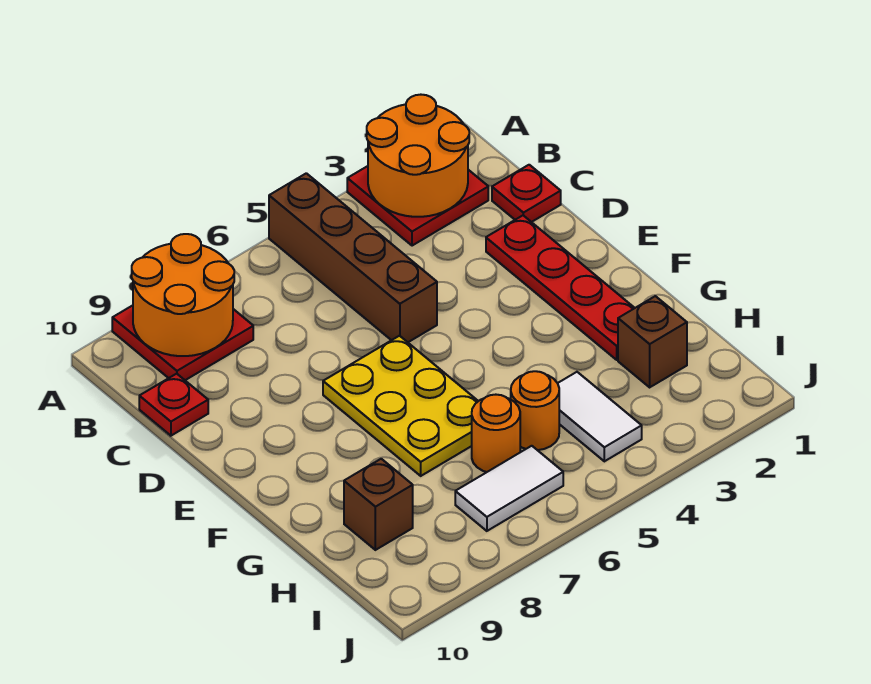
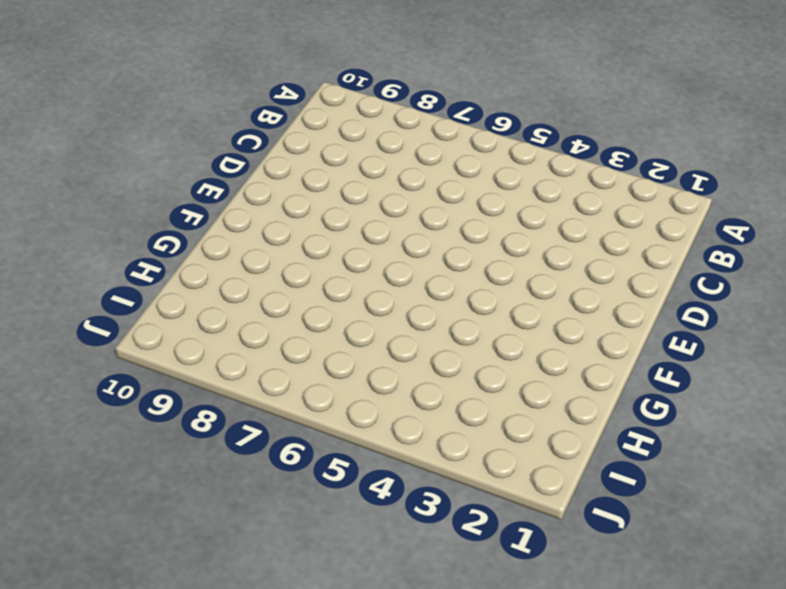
none -> red 2x2 plate [347,166,488,246]
none -> brown 1x4 brick [269,173,437,342]
none -> red 2x2 plate [112,305,253,380]

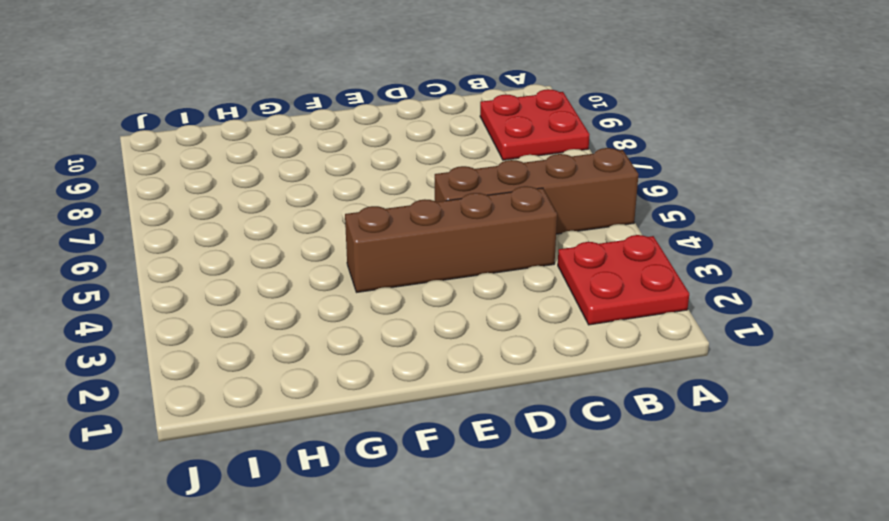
brown 1x4 brick [345,186,557,292] -> none
none -> red 1x1 plate [492,165,561,222]
none -> red 1x1 plate [139,374,208,436]
none -> red 1x4 plate [486,215,634,360]

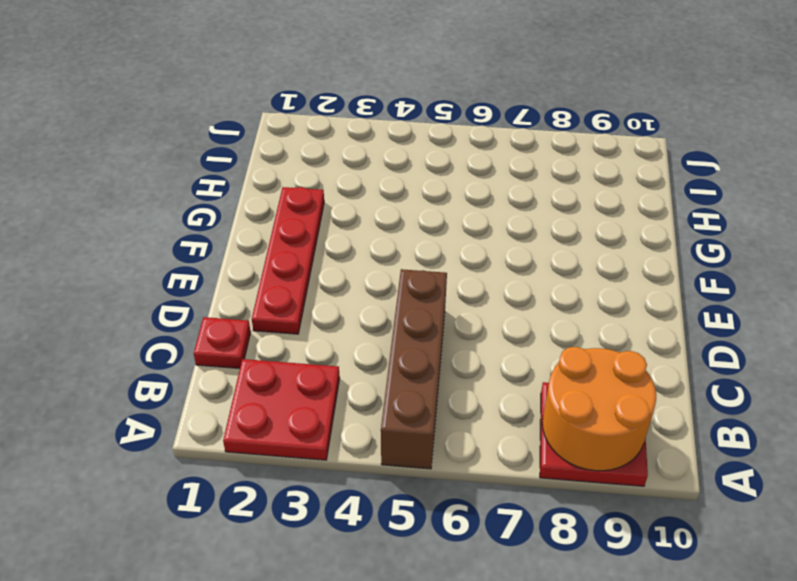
none -> red 1x1 plate [139,374,208,436]
none -> yellow 2x3 plate [323,336,478,476]
none -> brown 1x1 brick [618,296,687,387]

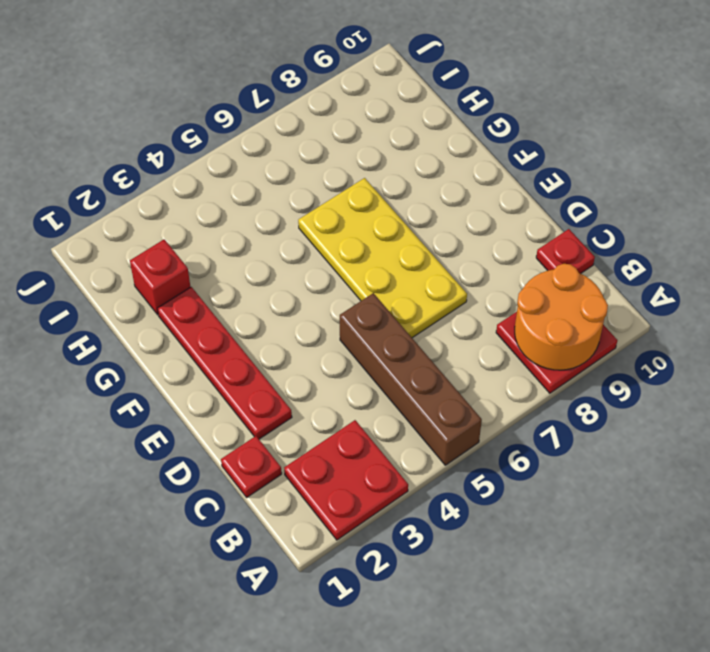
yellow 2x4 plate [298,178,467,338] -> yellow 2x3 plate [323,336,478,476]
red 1x1 brick [130,239,190,315] -> brown 1x1 brick [618,296,687,387]
none -> white 1x2 tile [558,372,642,461]
none -> orange 1x1 round brick [511,371,559,450]
none -> orange 1x1 round brick [472,395,520,472]

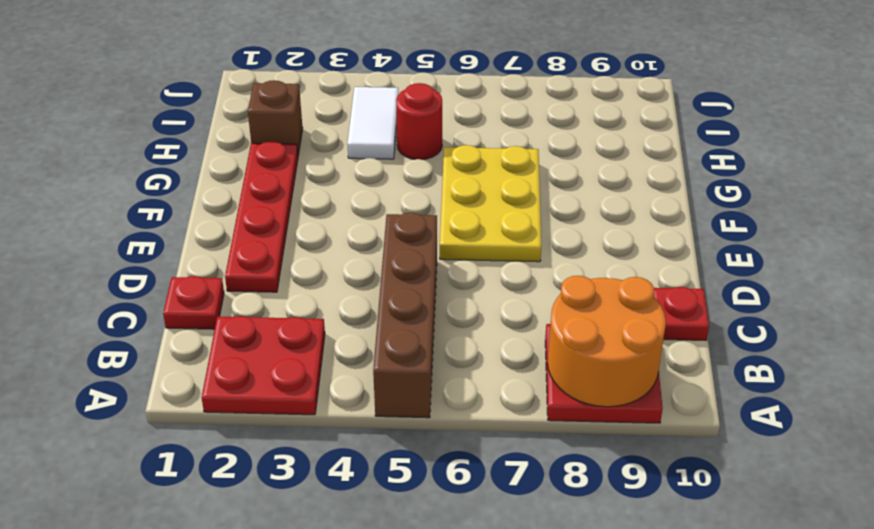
red 1x1 round brick [396,83,442,160] -> orange 1x1 round brick [511,371,559,450]
none -> orange 1x1 round brick [472,395,520,472]
none -> brown 1x1 brick [344,459,413,550]
none -> white 1x2 tile [455,446,563,531]

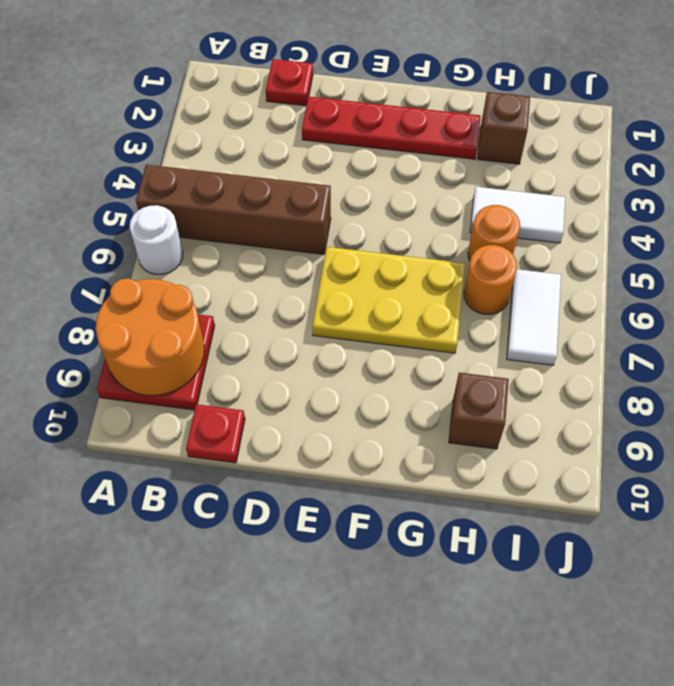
white 1x1 round brick [130,205,183,274] -> none
none -> red 2x2 plate [347,166,488,246]
none -> orange 2x2 round brick [367,95,469,217]

